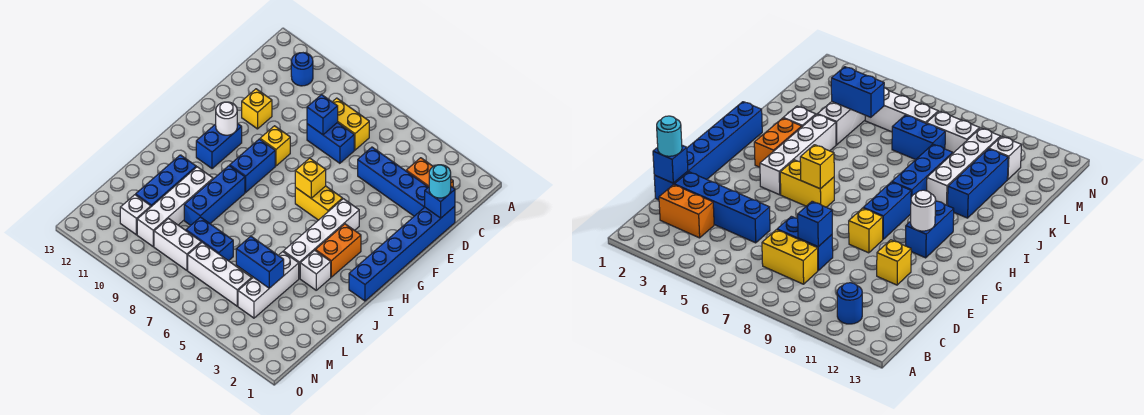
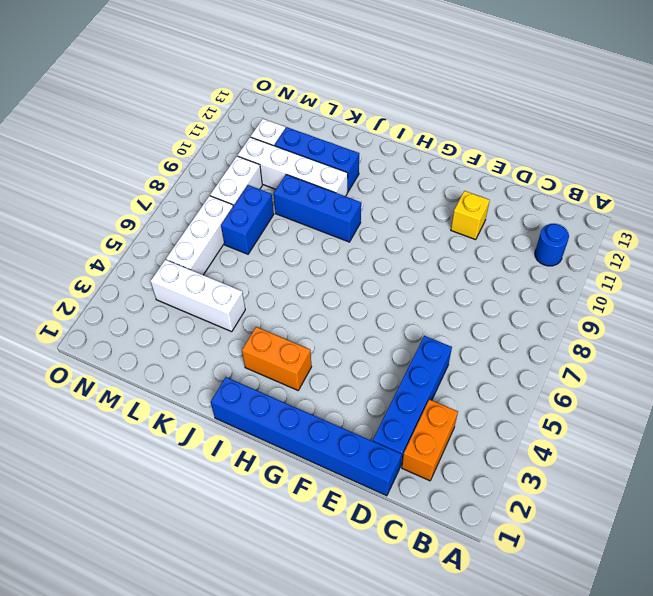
none -> yellow 1x2 brick [333,98,369,150]
none -> blue 1x2 brick [307,122,354,163]
none -> yellow 1x1 brick [260,126,290,166]

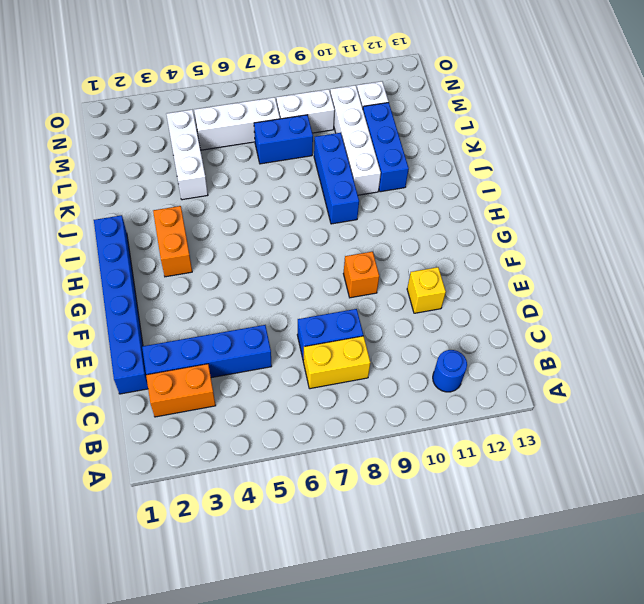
orange 1x1 brick [343,252,379,298] -> yellow 1x1 brick [260,126,290,166]
none -> white 1x4 brick [284,199,359,278]
none -> yellow 1x2 brick [295,186,343,220]
none -> blue 1x2 brick [230,139,275,192]

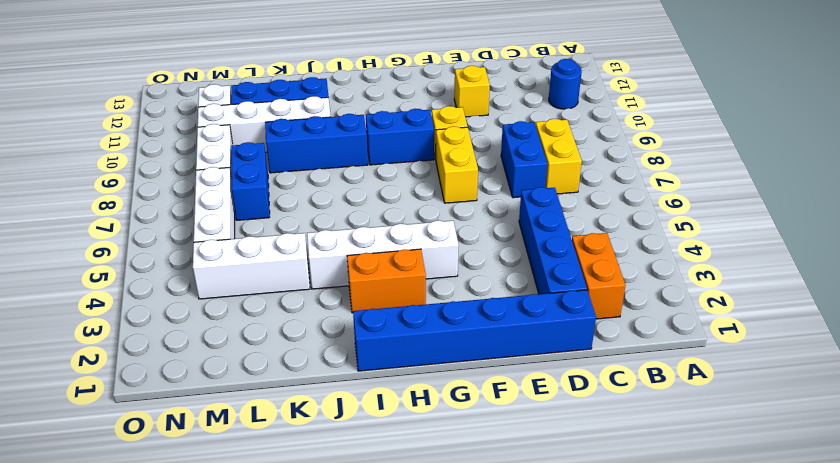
yellow 1x2 brick [436,126,478,203] -> yellow 1x2 brick moved to [295,186,343,220]
none -> blue 1x2 brick [196,123,242,169]
none -> white 1x1 brick [300,250,331,290]
none -> blue 1x1 brick [425,187,455,218]

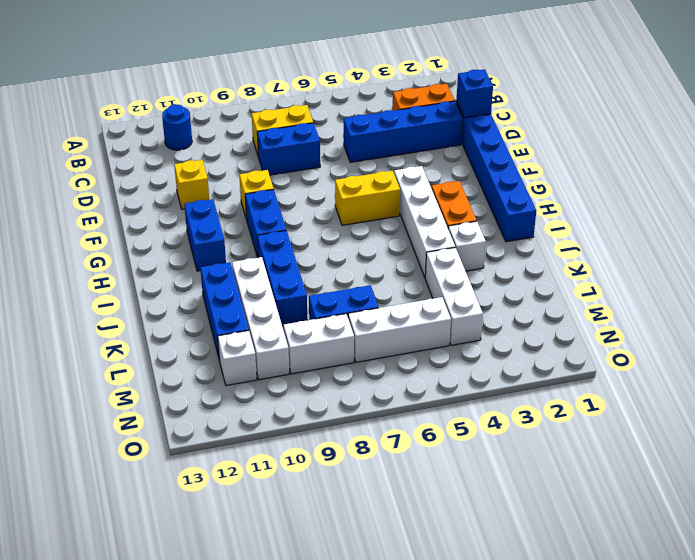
none -> blue 1x1 brick [307,94,338,135]
none -> yellow 1x1 brick [295,158,326,198]
none -> white 1x1 round brick [216,102,237,135]

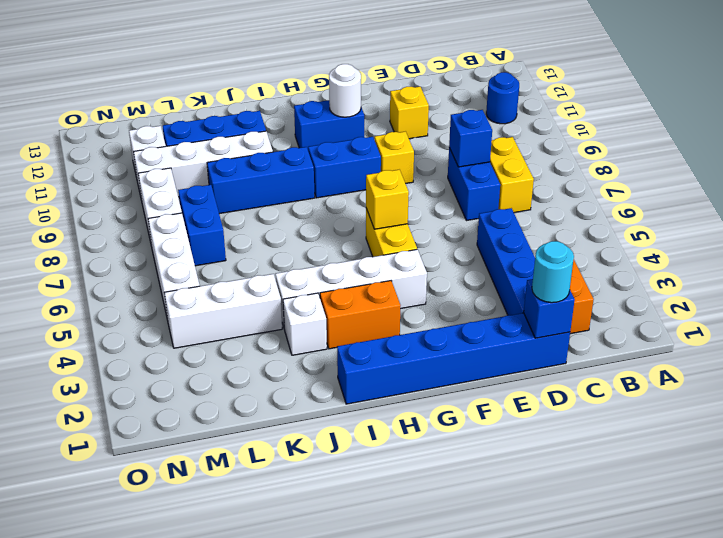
none -> blue 1x2 brick [236,236,284,288]

